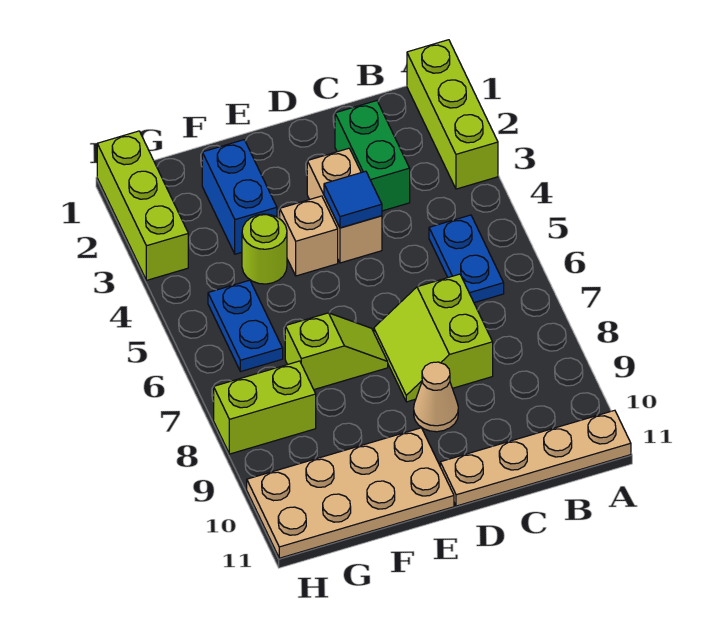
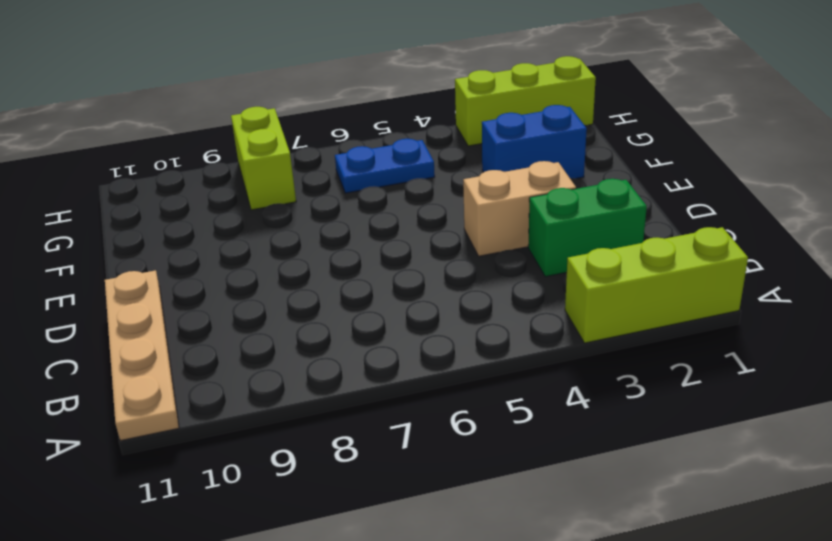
none -> blue 1x2 plate [429,215,504,303]
none -> lime 2x2 slope [374,274,493,402]
none -> tan 1x1 cone [414,362,458,432]

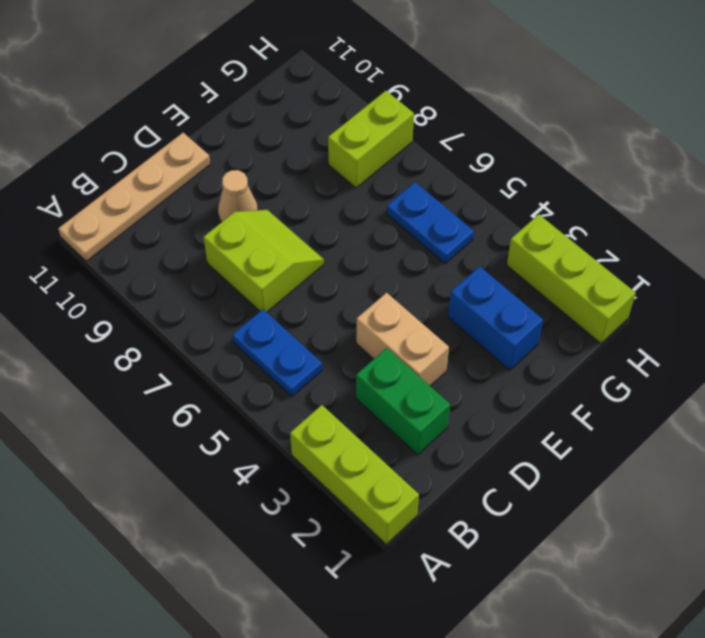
none -> tan 1x1 brick [280,196,338,276]
none -> lime 1x2 slope [285,313,388,389]
none -> tan 2x4 plate [247,428,454,558]

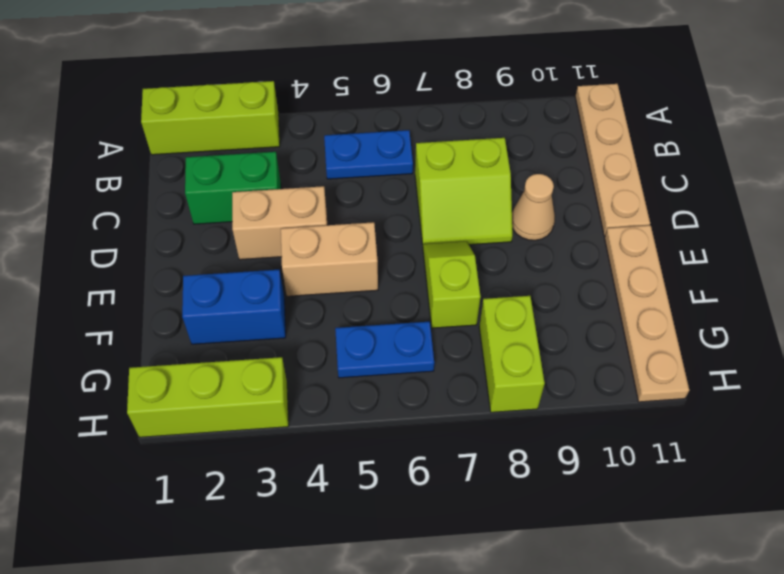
tan 1x2 brick [281,222,378,296] -> tan 1x1 brick [280,196,338,276]
tan 1x4 plate [605,225,689,402] -> tan 2x4 plate [247,428,454,558]
none -> lime 1x1 round brick [242,214,287,284]
none -> blue 1x1 tile [324,171,382,228]

